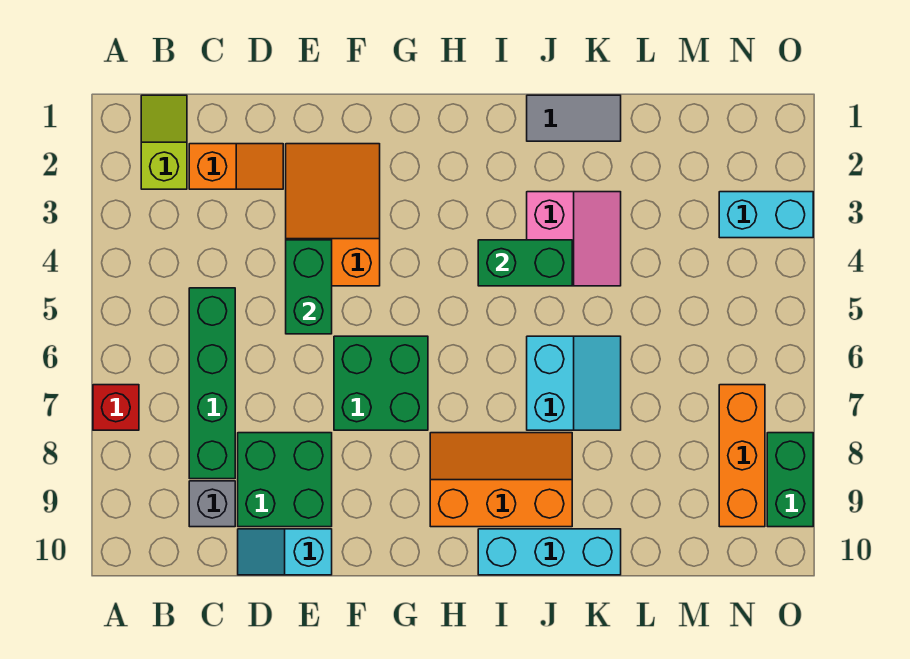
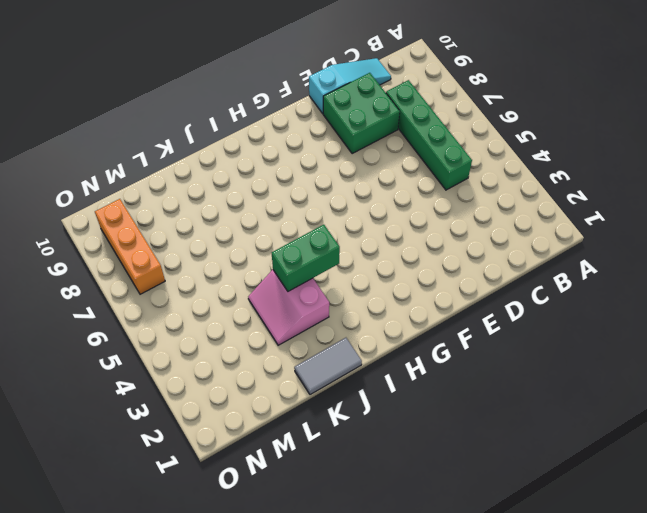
cyan 1x3 slope [309,58,391,114] -> cyan 1x2 slope [238,529,332,575]
none -> red 1x1 brick [93,385,139,430]
none -> lime 1x2 slope [141,95,187,189]
none -> orange 1x2 slope [189,144,283,189]

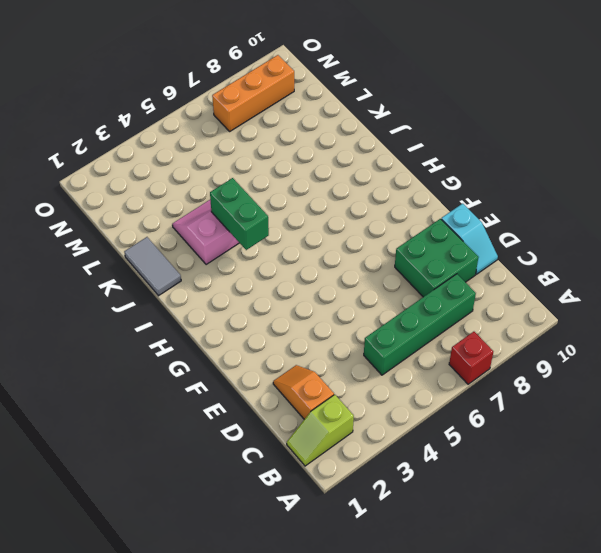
none -> grey 1x1 brick [189,481,235,527]
none -> orange 2x3 slope [286,144,380,286]
none -> green 2x2 brick [334,336,428,430]

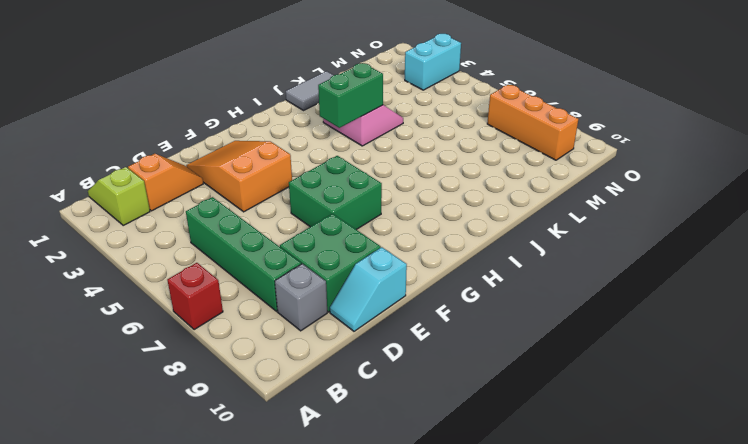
none -> orange 2x3 slope [430,433,572,527]
none -> cyan 1x3 brick [478,529,621,575]
none -> cyan 2x2 slope [527,336,621,430]

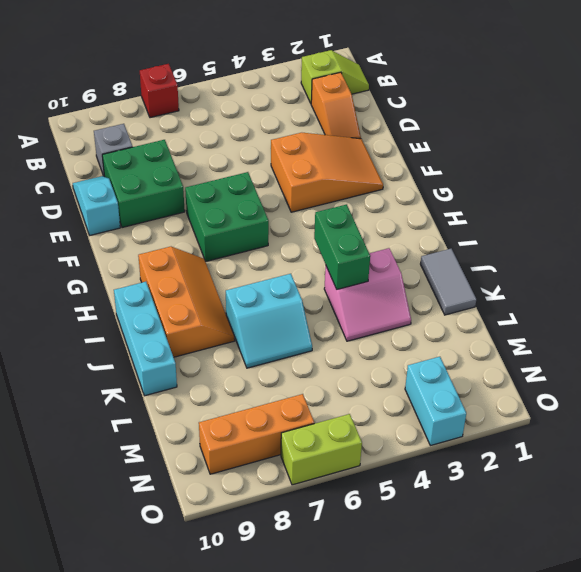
lime 1x2 brick [281,414,362,485] -> none
none -> green 1x4 brick [189,288,235,479]
none -> green 1x2 brick [767,433,813,527]
none -> green 1x2 brick [286,240,332,334]

